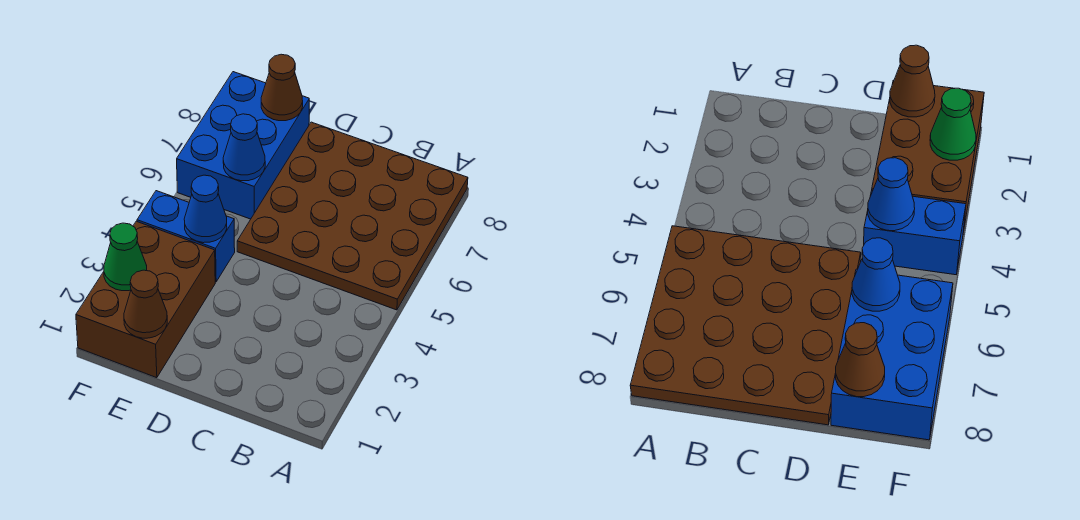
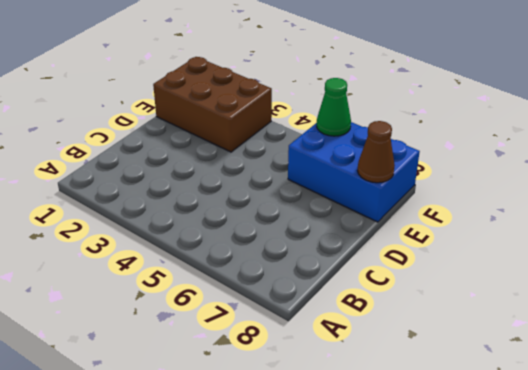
green 1x1 cone [317,78,351,136] -> green 1x1 cone moved to [104,223,147,291]
none -> brown 4x4 plate [237,122,468,310]
none -> blue 1x2 brick [137,191,235,282]

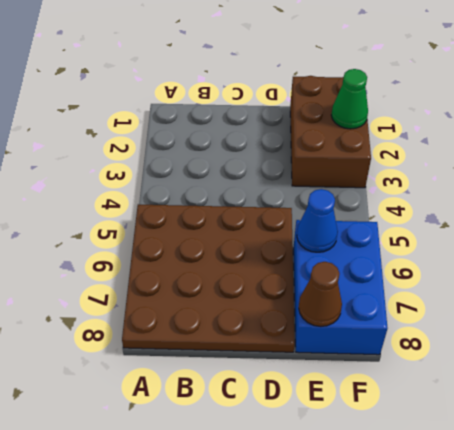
none -> blue 1x2 brick [137,191,235,282]
none -> brown 1x1 cone [124,270,167,338]

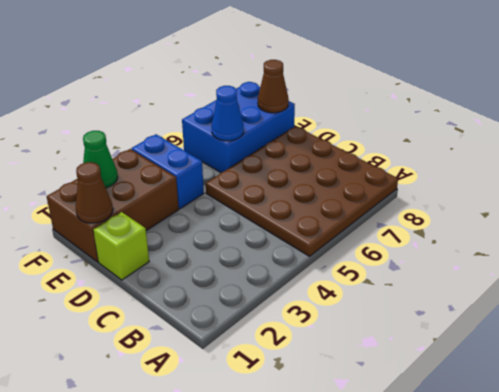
lime 1x1 brick [93,212,149,280] -> none
none -> blue 1x1 cone [184,175,227,243]

